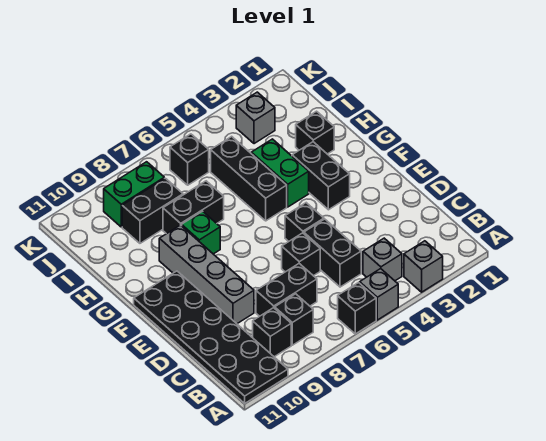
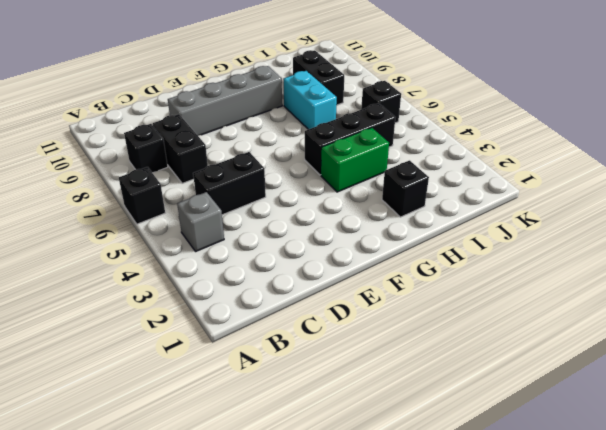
cyan 1x2 brick [283,71,337,129] -> black 1x2 brick [163,181,224,234]
none -> grey 1x1 brick [404,241,443,292]
none -> grey 1x1 brick [360,269,398,320]
none -> black 2x6 plate [134,271,288,403]

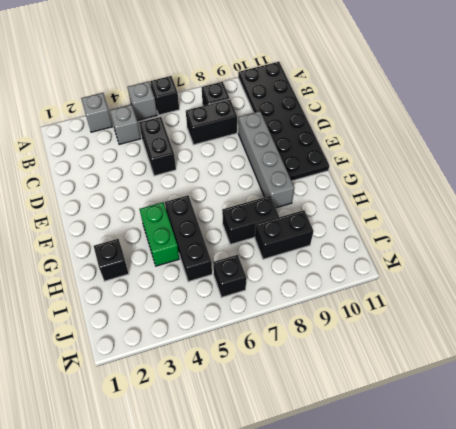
none -> black 1x1 brick [253,308,291,357]
none -> black 1x1 brick [282,233,320,276]
none -> black 1x1 brick [285,203,324,242]

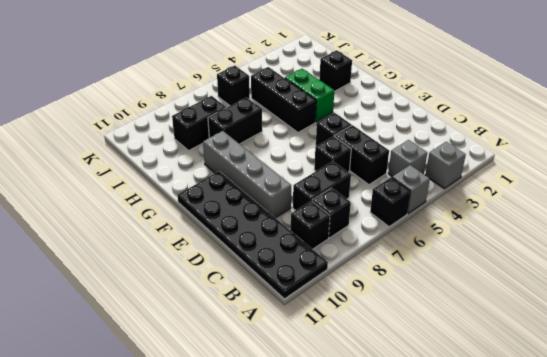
none -> black 1x2 brick [292,142,350,210]
none -> green 1x1 brick [182,211,220,254]
none -> grey 1x1 brick [236,92,275,144]

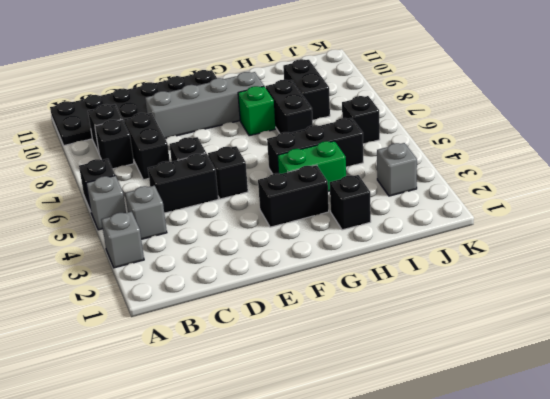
none -> green 1x2 brick [104,162,164,227]

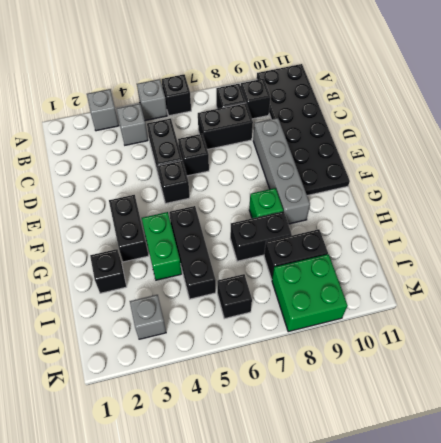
green 2x2 brick [272,254,348,332] -> green 1x2 brick [104,162,164,227]

